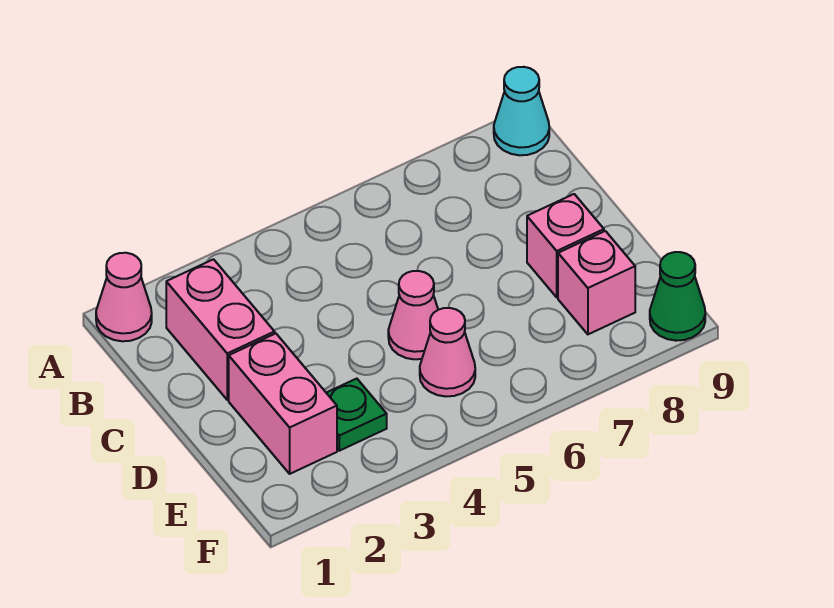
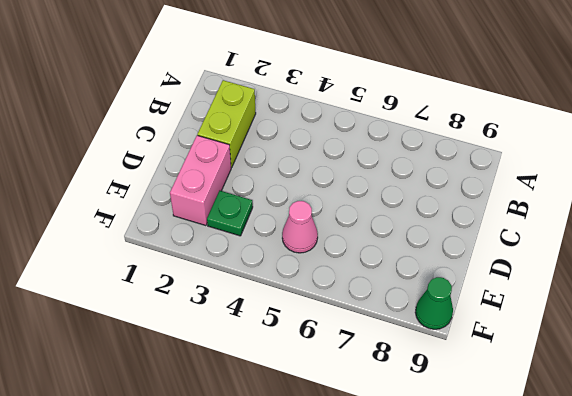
lime 1x2 brick [197,80,256,167] -> pink 1x2 brick [166,259,275,400]
none -> pink 1x1 cone [96,253,152,341]
none -> cyan 1x1 cone [494,67,549,155]

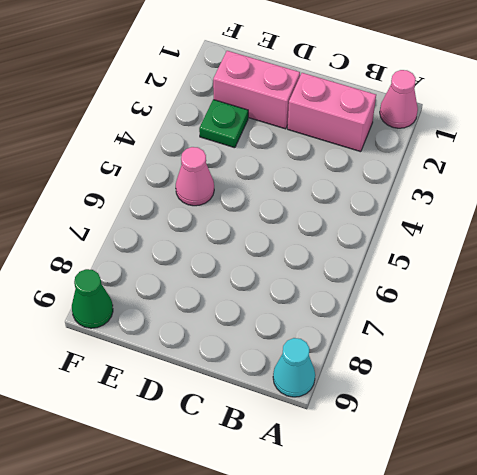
none -> pink 1x1 cone [388,271,438,359]
none -> pink 1x1 brick [527,194,604,297]

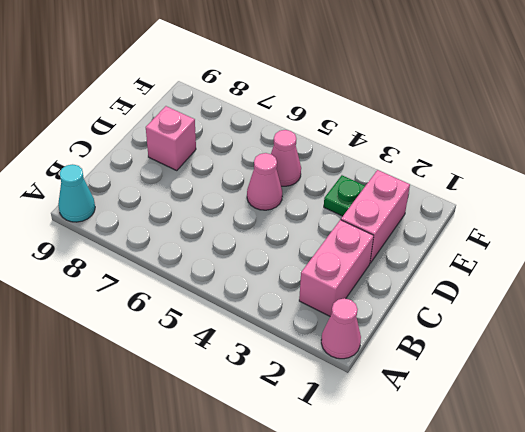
none -> pink 1x1 brick [558,231,635,334]
none -> green 1x1 cone [650,252,705,341]

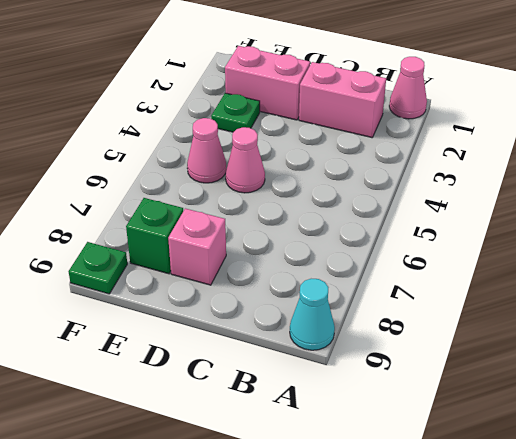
green 1x1 brick [126,198,183,274] -> pink 1x1 brick [558,231,635,334]
green 1x1 plate [69,242,127,294] -> green 1x1 cone [650,252,705,341]

